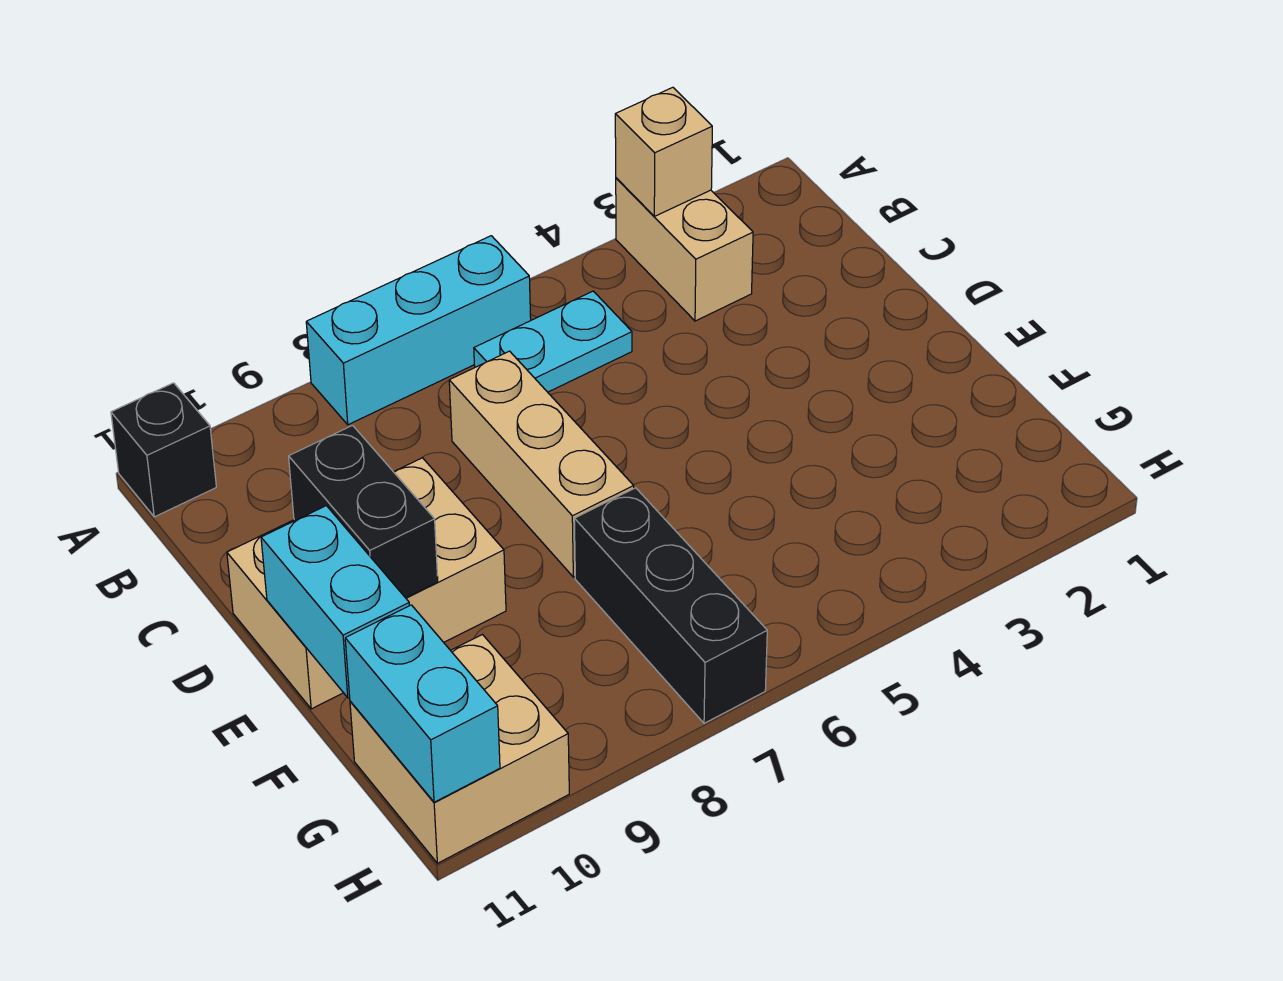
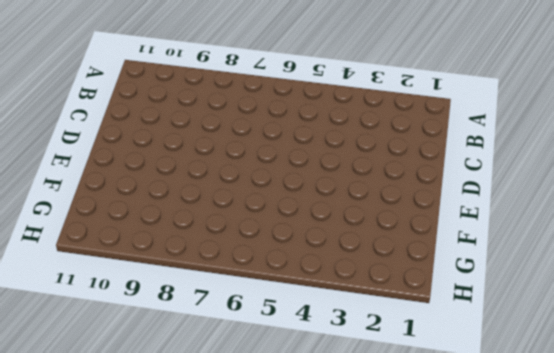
none -> tan 1x2 brick [616,178,753,321]
none -> cyan 1x3 brick [306,236,531,425]
none -> black 1x1 brick [111,383,216,517]

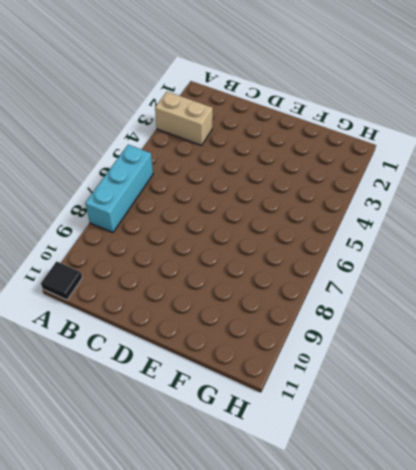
black 1x1 tile [41,261,82,300] -> black 1x1 brick [111,383,216,517]
none -> cyan 1x2 plate [474,291,632,392]
none -> tan 1x3 brick [449,351,634,577]
none -> tan 2x3 brick [227,458,506,709]

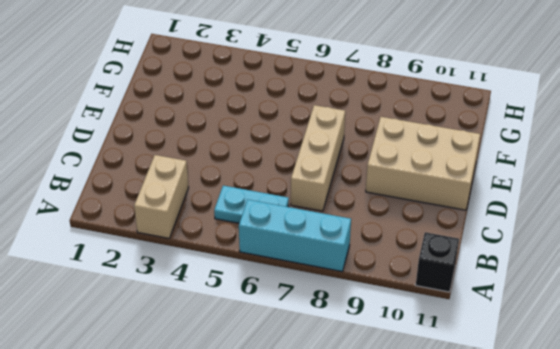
none -> black 1x3 brick [574,488,767,723]
none -> tan 2x2 brick [350,635,569,863]
none -> tan 1x1 brick [615,87,712,216]

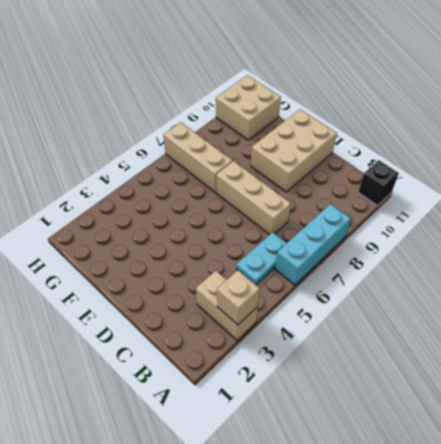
tan 1x3 brick [163,122,233,192] -> black 1x3 brick [574,488,767,723]
none -> black 1x2 brick [289,425,438,598]
none -> cyan 1x2 brick [261,506,409,698]
none -> cyan 1x2 brick [345,605,500,802]

